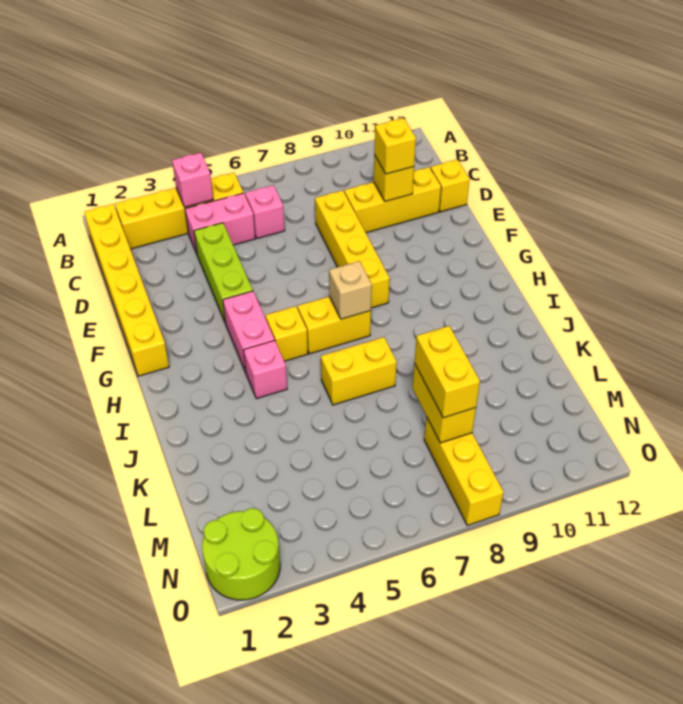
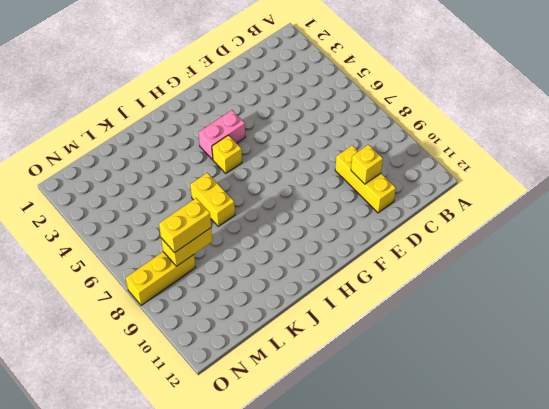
none -> yellow 1x6 brick [84,204,169,376]
none -> yellow 1x4 brick [115,173,243,249]
none -> pink 1x2 brick [185,193,255,253]

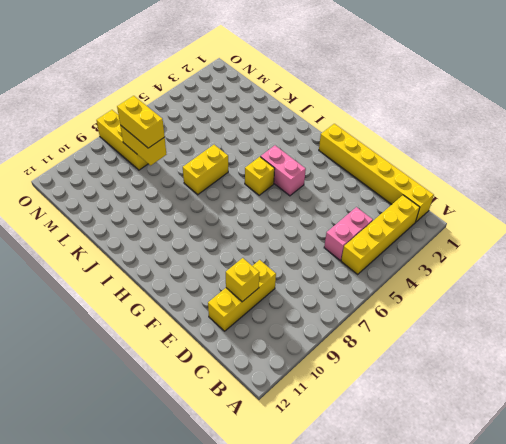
none -> pink 1x1 brick [245,185,285,238]
none -> lime 1x3 brick [194,223,253,322]
none -> yellow 1x4 brick [315,190,390,308]

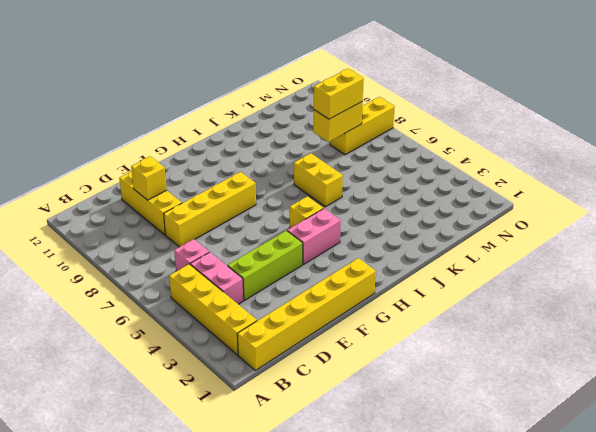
none -> yellow 1x1 brick [431,159,470,212]
none -> yellow 1x2 brick [298,296,371,354]
none -> pink 1x1 brick [244,340,287,399]

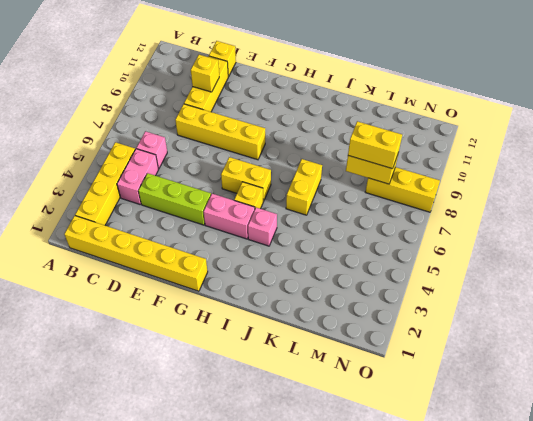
yellow 1x2 brick [221,157,271,202] -> yellow 1x2 brick turned to [298,296,371,354]
none -> lime 2x2 round brick [202,508,280,600]
none -> pink 1x1 brick [172,153,213,207]
none -> tan 1x1 brick [329,261,372,319]

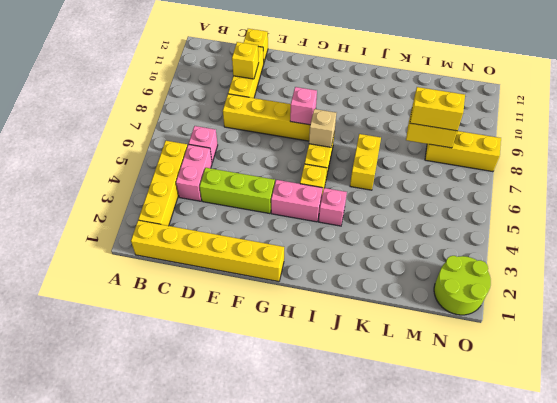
pink 1x1 brick [290,87,317,125] -> pink 1x1 brick moved to [172,153,213,207]
none -> yellow 1x1 brick [374,118,416,174]

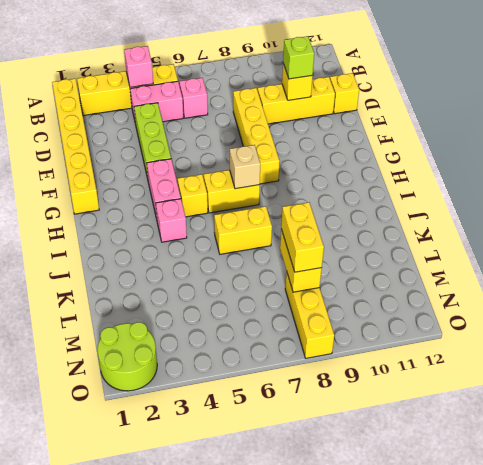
lime 1x1 brick [283,36,314,79] -> yellow 1x1 brick [374,118,416,174]

